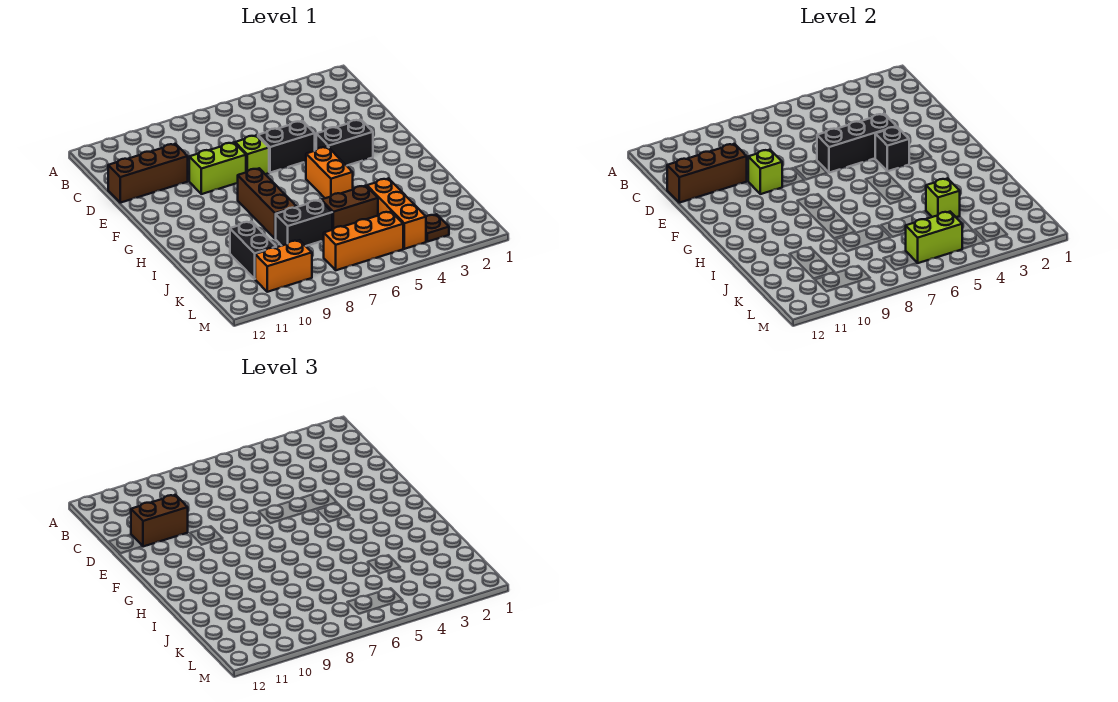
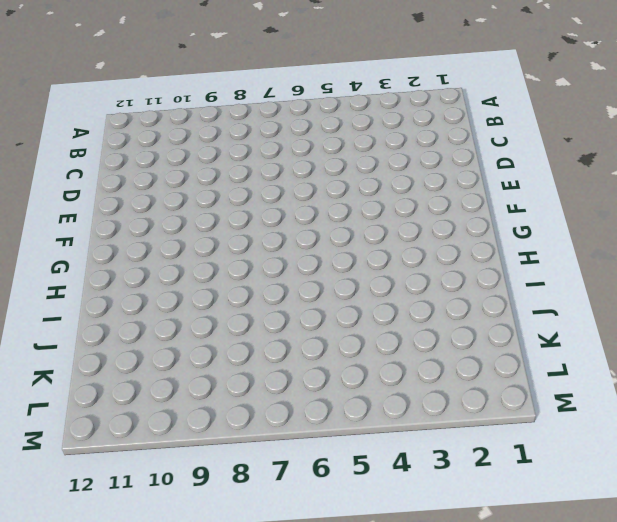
none -> brown 1x3 brick [108,144,188,203]
none -> black 1x2 brick [258,121,315,173]
none -> lime 1x1 brick [235,135,269,174]

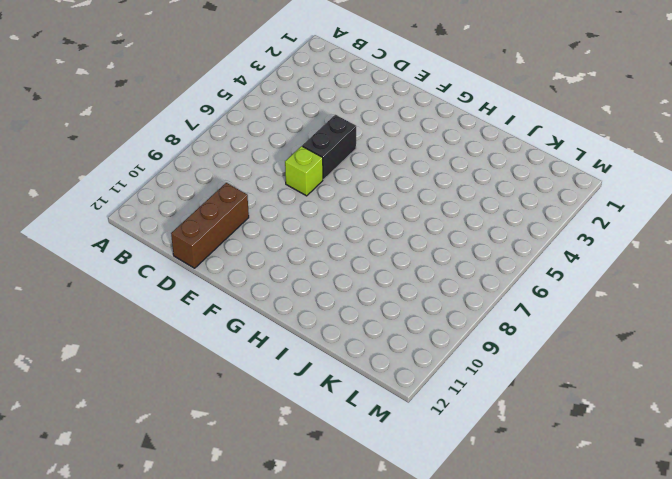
none -> lime 1x2 brick [189,142,246,194]
none -> black 1x2 brick [316,120,373,166]
none -> orange 1x2 brick [306,147,353,198]

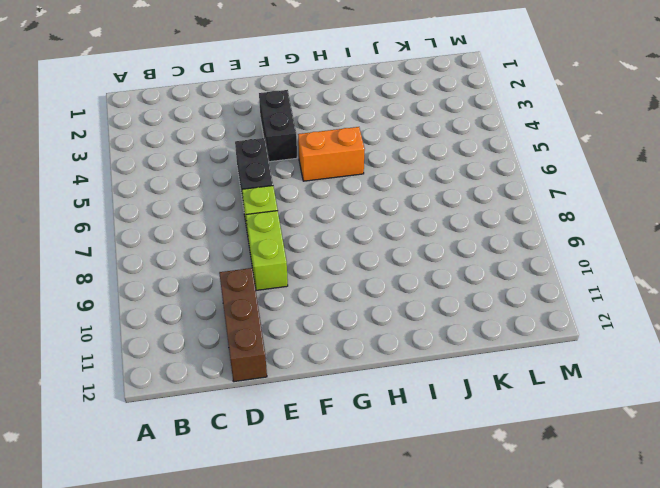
none -> brown 1x3 brick [238,168,296,239]
none -> orange 1x3 brick [367,178,426,249]
none -> brown 1x2 brick [321,186,378,230]

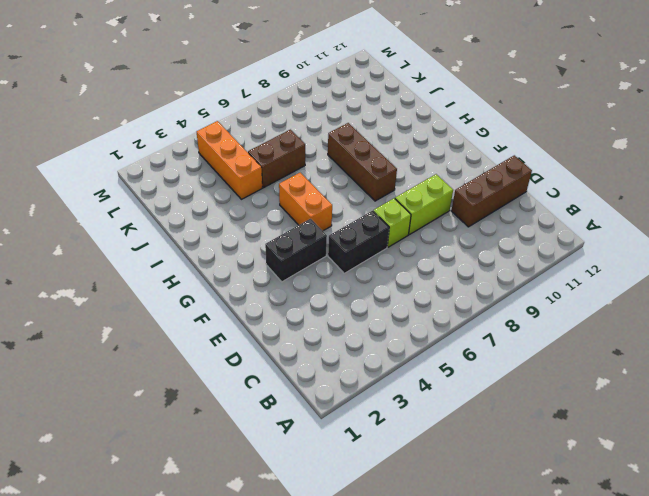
none -> black 1x2 brick [276,200,332,246]
none -> black 1x2 brick [230,221,276,279]
none -> brown 1x1 plate [426,214,449,242]

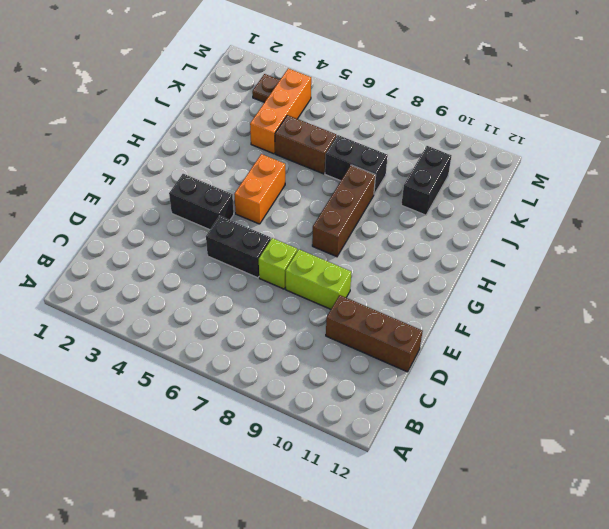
none -> orange 1x3 brick [324,212,403,270]
none -> orange 1x2 brick [255,240,312,292]
none -> brown 1x3 brick [667,144,747,203]

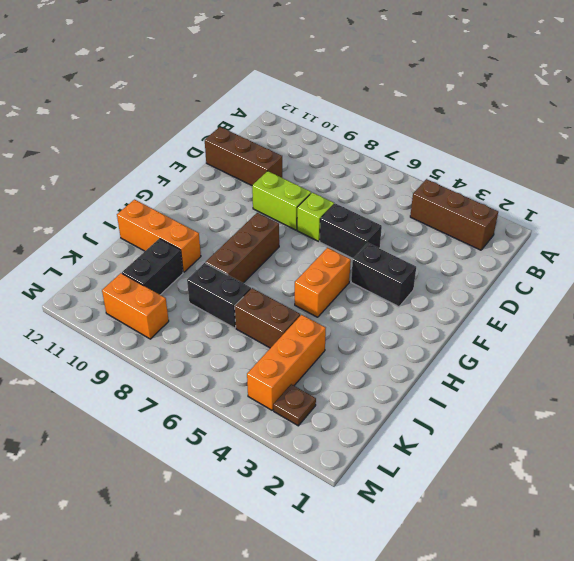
brown 1x3 brick [410,179,498,250] -> brown 1x3 brick moved to [667,144,747,203]
orange 1x3 brick [117,200,201,272] -> orange 1x3 brick moved to [324,212,403,270]
none -> black 1x3 brick [817,114,897,173]
none -> lime 1x1 brick [748,150,782,194]
none -> black 1x1 brick [875,127,909,171]

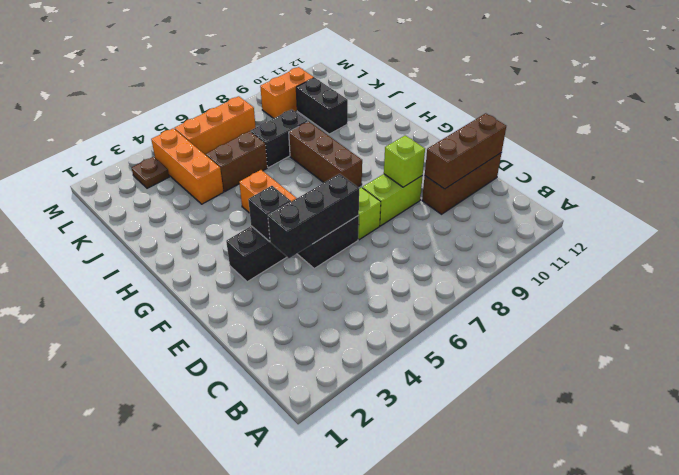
none -> lime 1x1 brick [926,178,960,217]
none -> lime 1x2 brick [906,212,962,263]
none -> brown 1x2 brick [131,495,188,547]

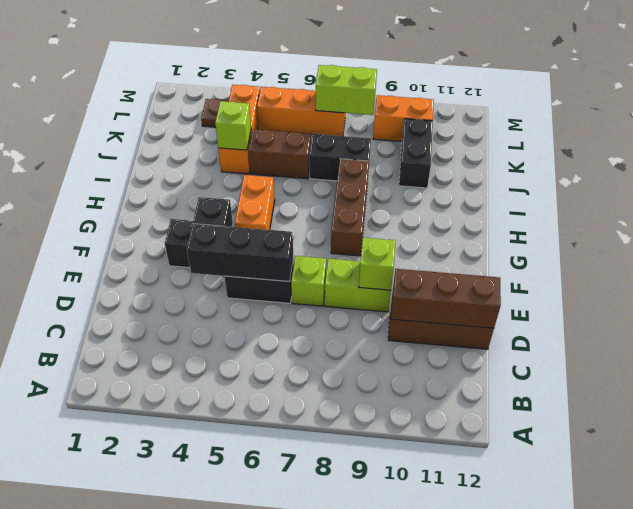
lime 1x2 brick [316,65,377,115] -> lime 1x2 brick moved to [906,212,962,263]
none -> brown 1x2 brick [131,495,188,547]

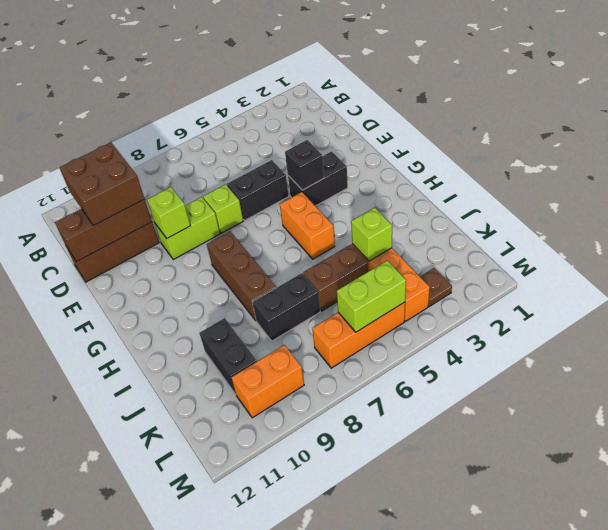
brown 2x2 brick [60,142,145,226] -> brown 1x2 brick [131,495,188,547]
none -> black 1x3 brick [817,114,897,173]

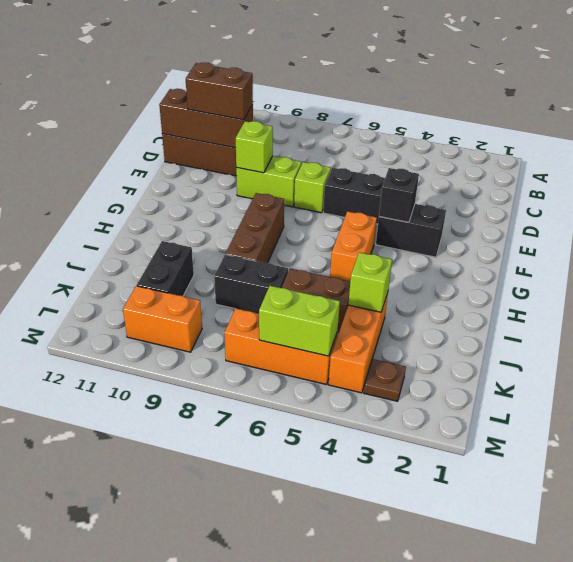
none -> black 1x3 brick [817,114,897,173]

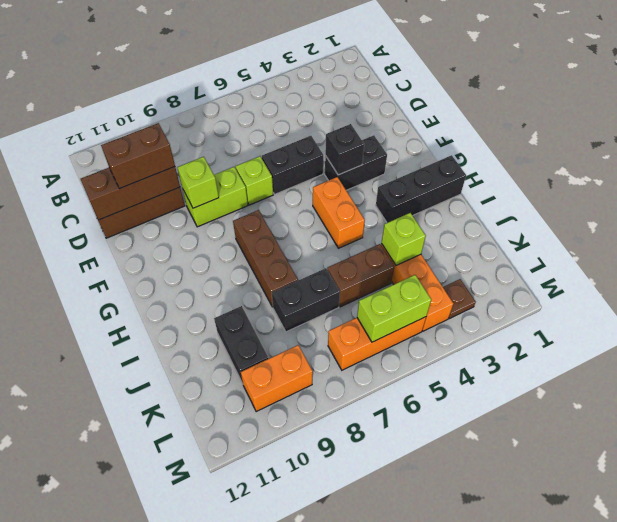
black 1x3 brick [376,155,466,223] -> black 1x3 brick moved to [817,114,897,173]

